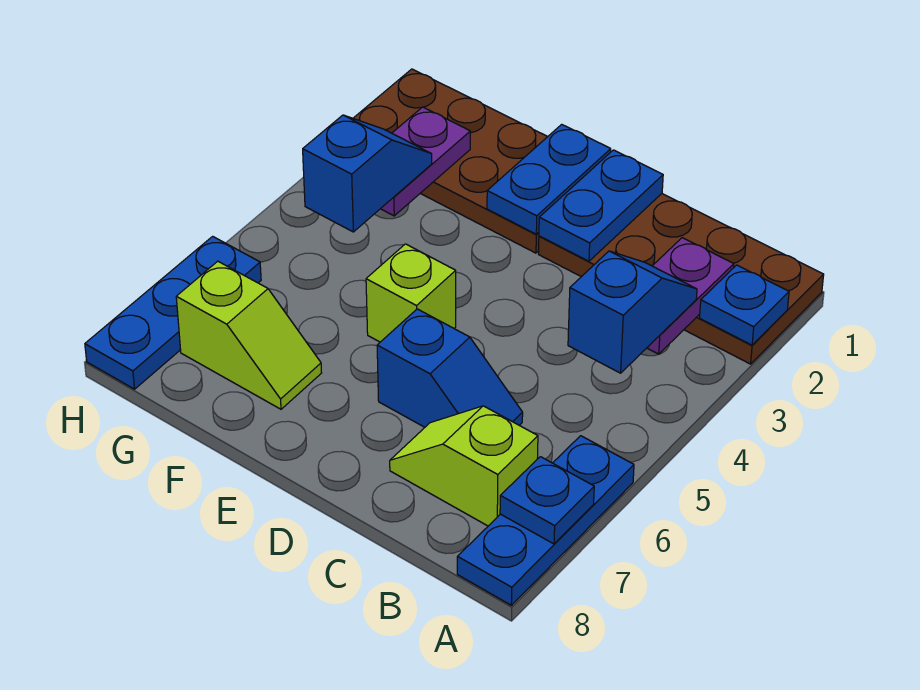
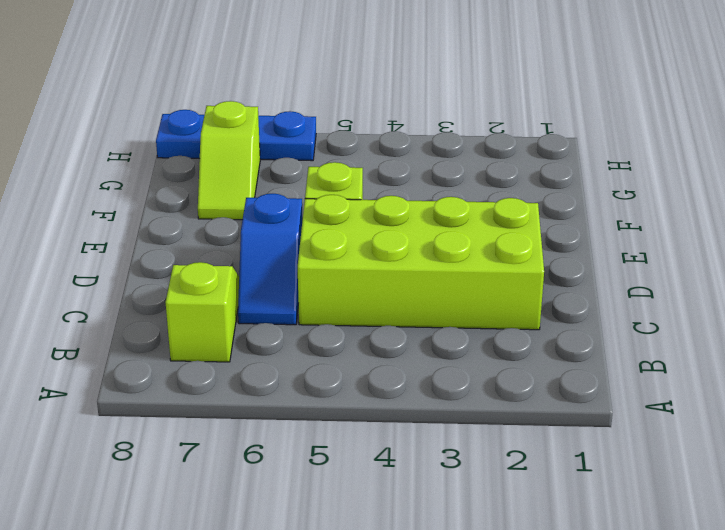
lime 2x4 brick [298,195,544,330] -> brown 2x4 plate [539,194,824,364]
none -> blue 1x3 plate [457,436,634,605]
none -> brown 2x4 plate [353,69,548,253]
none -> blue 1x1 plate [700,265,789,345]

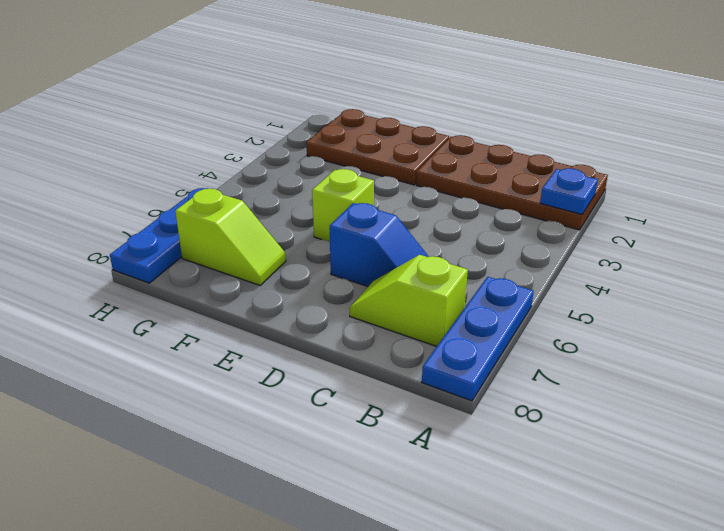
brown 2x3 plate [306,109,449,185] -> brown 2x4 plate [353,69,548,253]
none -> blue 1x1 plate [500,457,594,544]
none -> purple 1x2 plate [647,238,734,354]
none -> blue 1x2 plate [539,150,663,261]

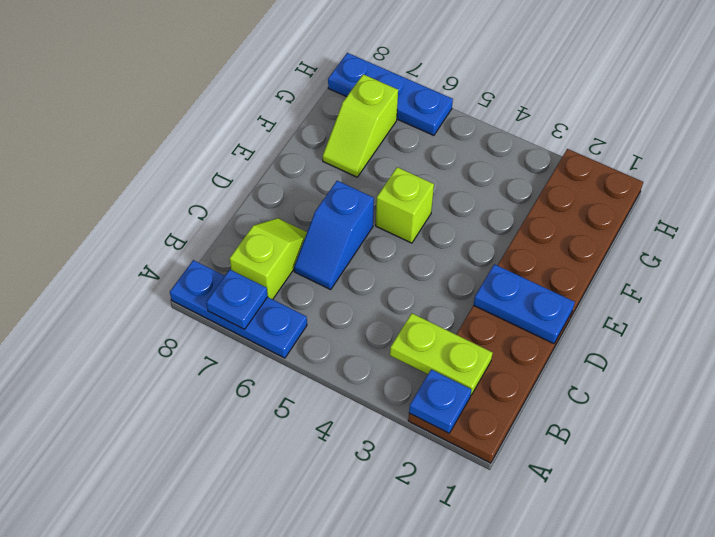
lime 1x2 plate [390,313,493,395] -> purple 1x2 plate [647,238,734,354]
none -> blue 1x2 plate [487,124,611,234]
none -> purple 1x2 plate [381,107,470,216]
none -> blue 1x2 slope [568,251,697,373]

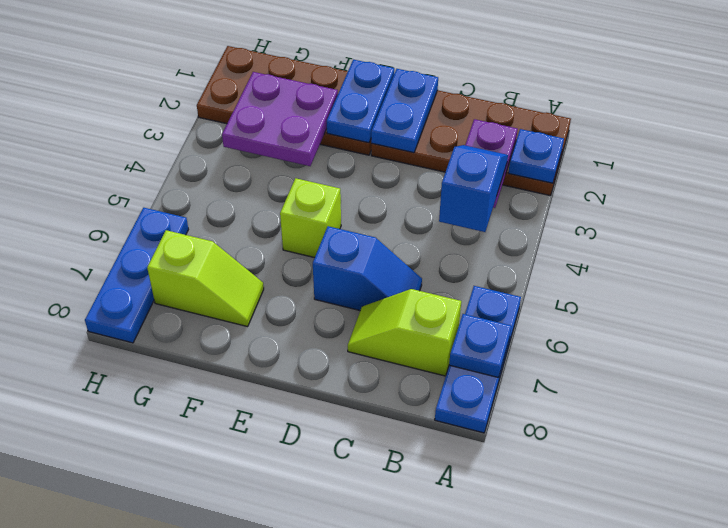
purple 2x2 plate [222,72,338,166] -> purple 1x2 plate [381,107,470,216]
none -> blue 1x2 slope [303,115,432,232]

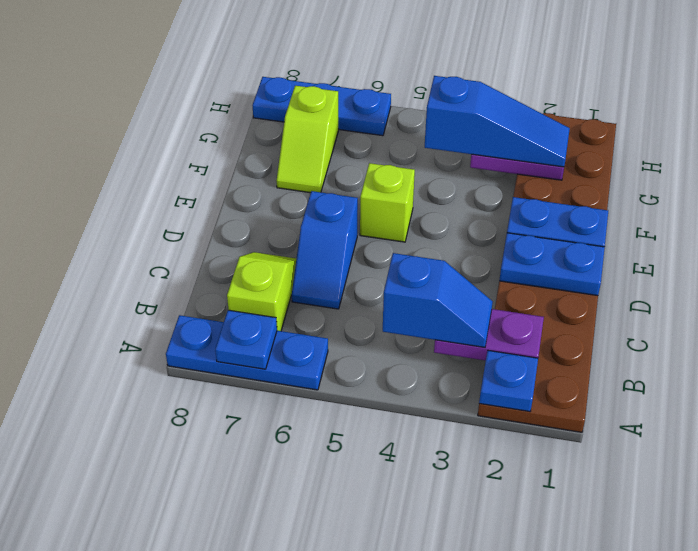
blue 1x3 slope [425,76,570,167] -> blue 1x2 slope [303,115,432,232]

